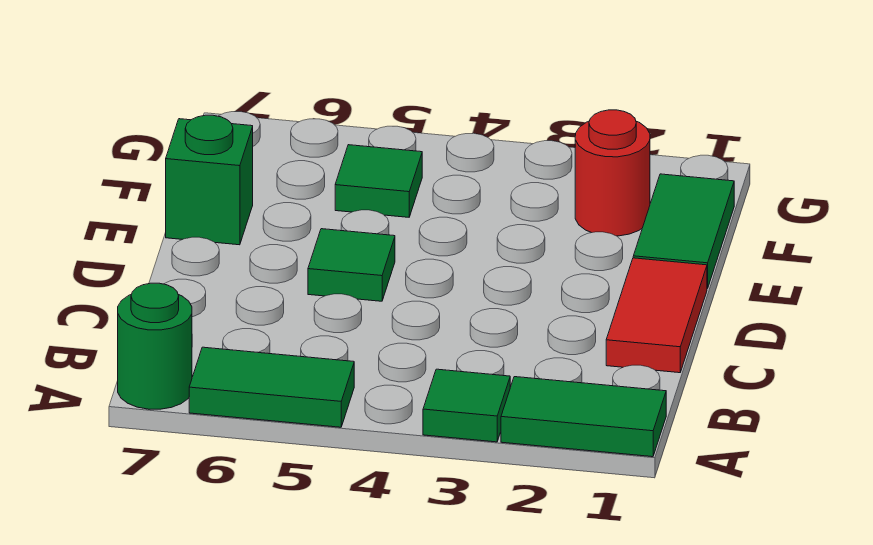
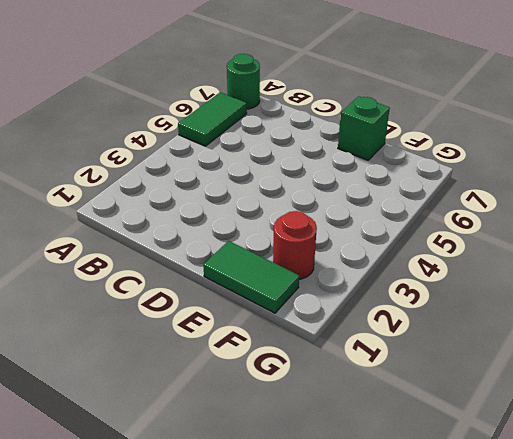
none -> green 1x2 tile [501,377,666,457]
none -> green 1x1 tile [423,369,510,442]

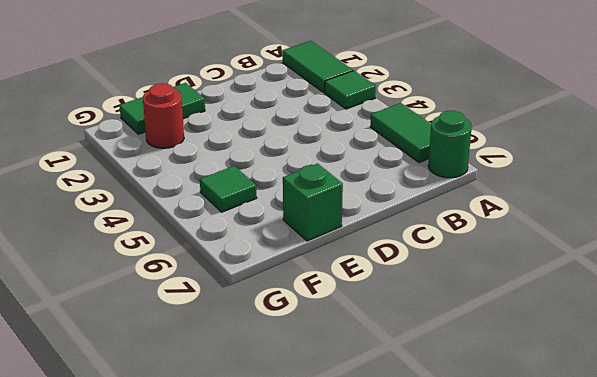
none -> red 1x2 tile [606,258,707,373]
none -> green 1x1 tile [308,229,395,301]

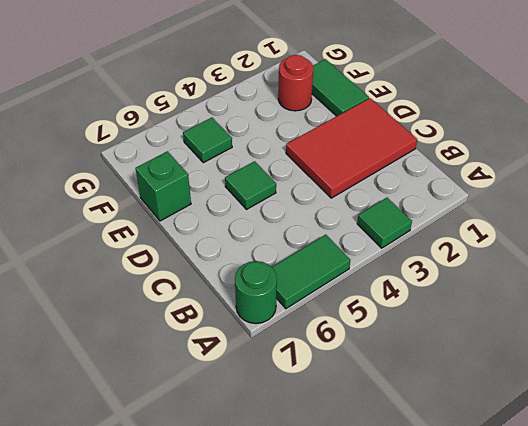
red 2x3 tile [286,98,417,198] -> red 1x2 tile [606,258,707,373]
none -> green 1x2 tile [501,377,666,457]

